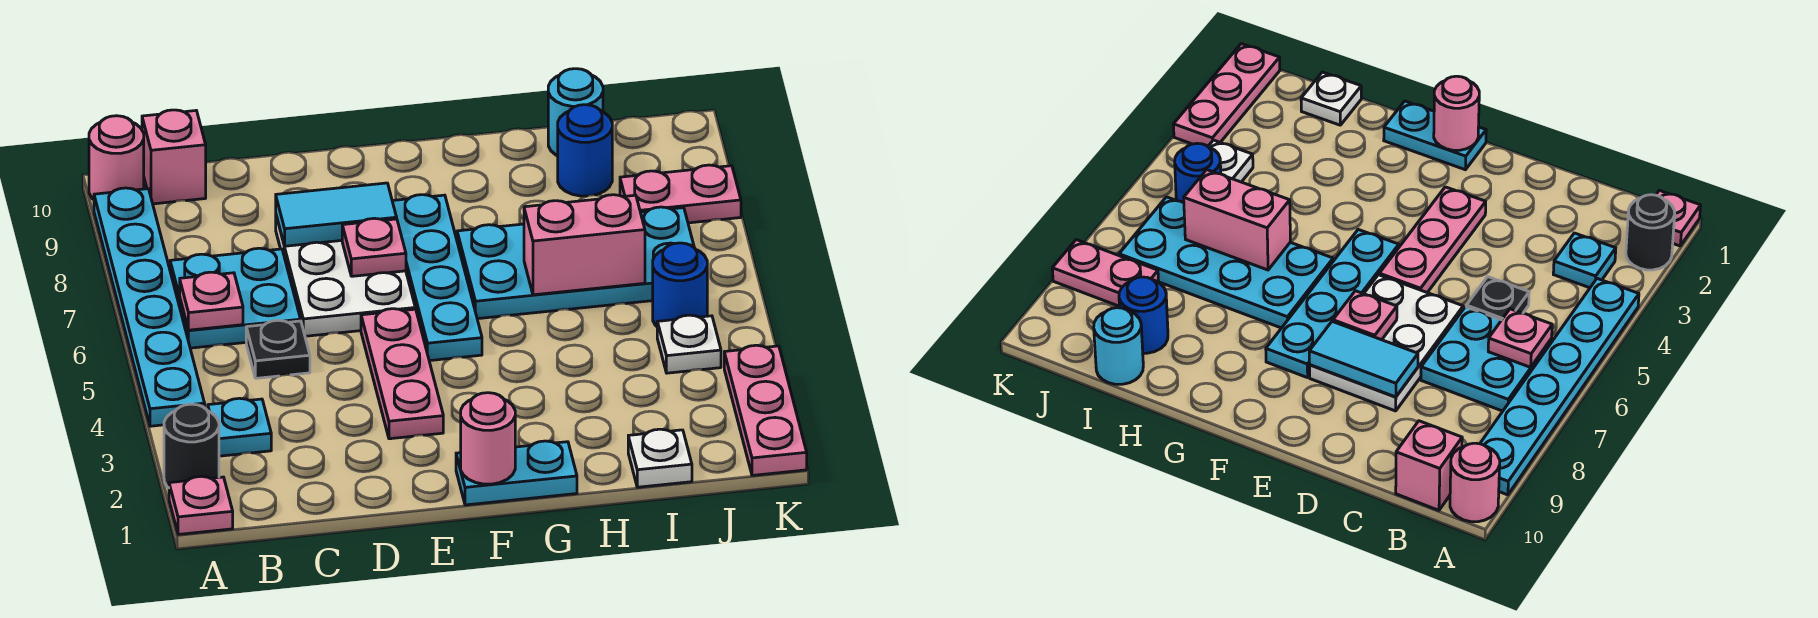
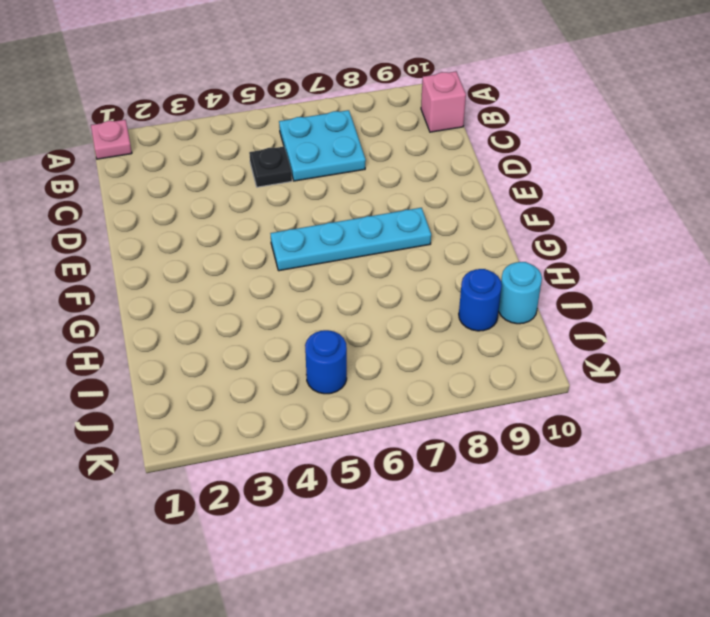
none -> black 1x1 round brick [164,404,219,488]
none -> cyan 1x6 plate [94,188,205,426]
none -> pink 1x1 round brick [89,116,144,199]

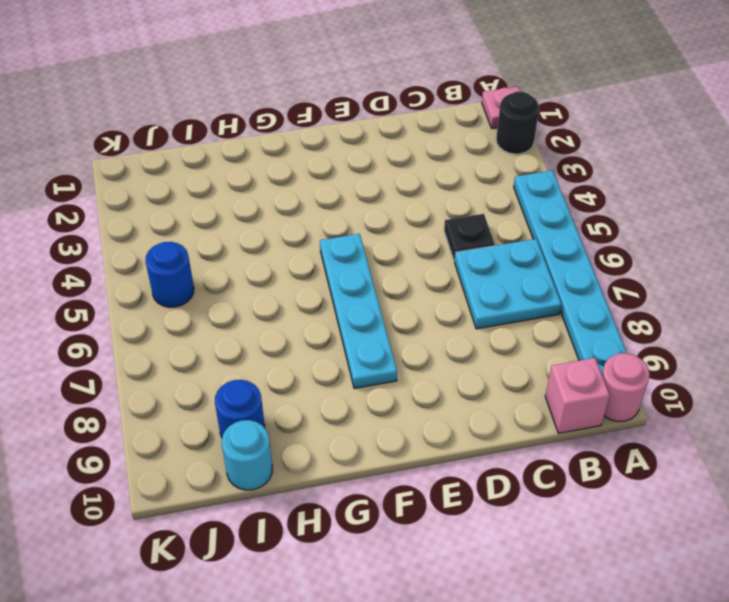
none -> cyan 1x1 plate [208,398,271,456]
none -> white 2x3 plate [276,216,415,336]
none -> pink 1x3 plate [361,309,443,439]

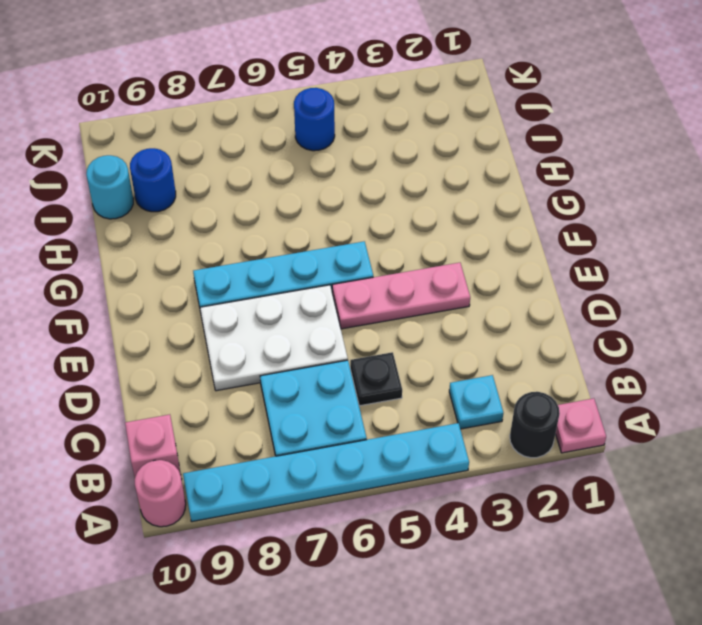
none -> cyan 1x2 plate [456,441,577,505]
none -> cyan 2x4 plate [457,207,694,319]
none -> white 1x1 plate [628,429,692,487]

